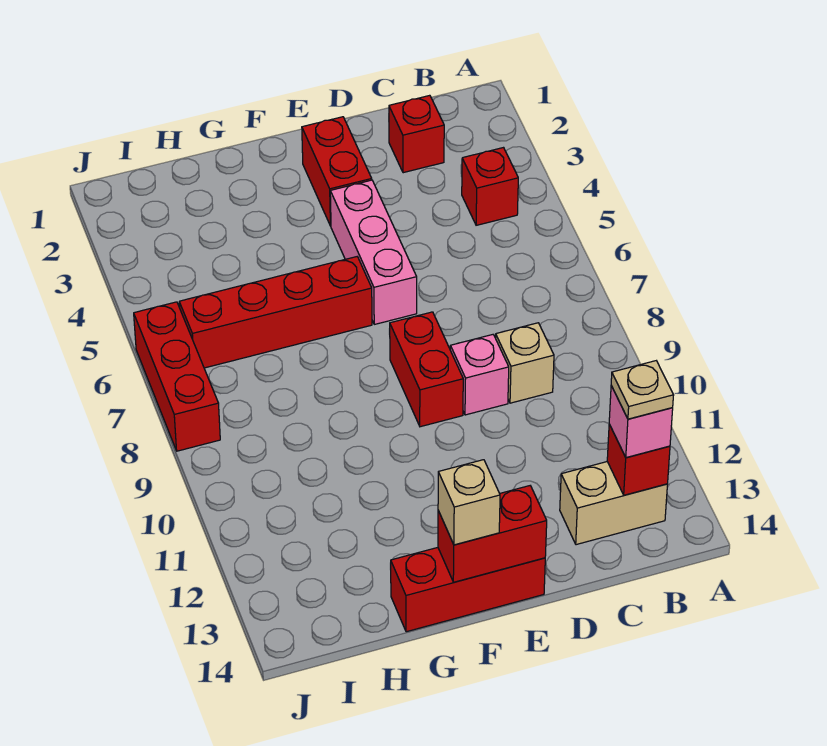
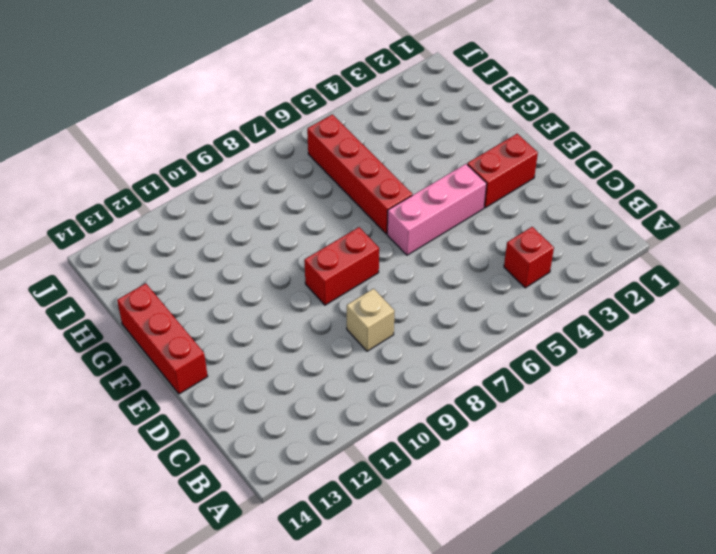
none -> tan 1x2 brick [560,462,668,545]
none -> red 1x1 brick [389,95,444,173]
none -> pink 1x1 brick [450,335,509,415]

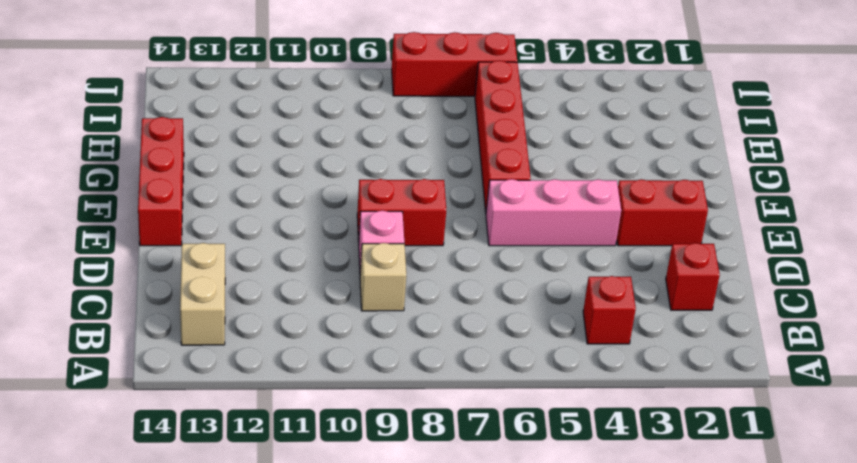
none -> red 1x1 brick [607,424,670,495]
none -> red 1x2 brick [438,486,547,582]
none -> pink 1x1 brick [609,386,673,458]

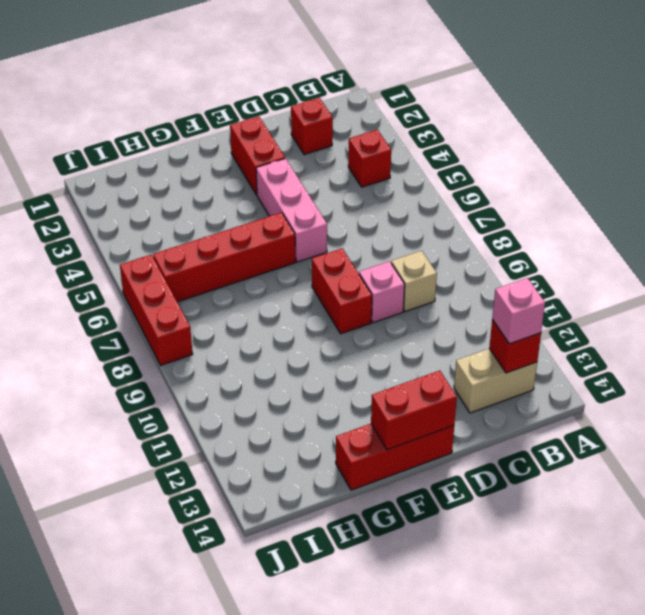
none -> tan 1x1 brick [438,460,500,545]
none -> tan 1x1 plate [611,361,674,419]

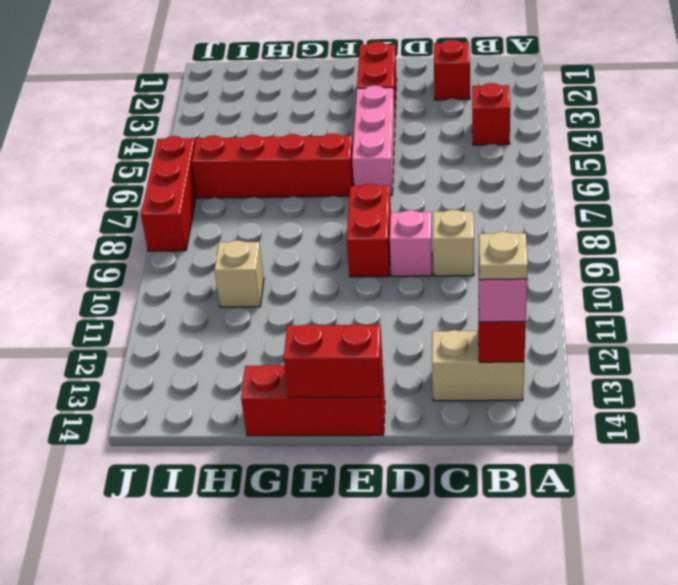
tan 1x1 brick [214,240,264,307] -> tan 1x1 brick moved to [438,460,500,545]

